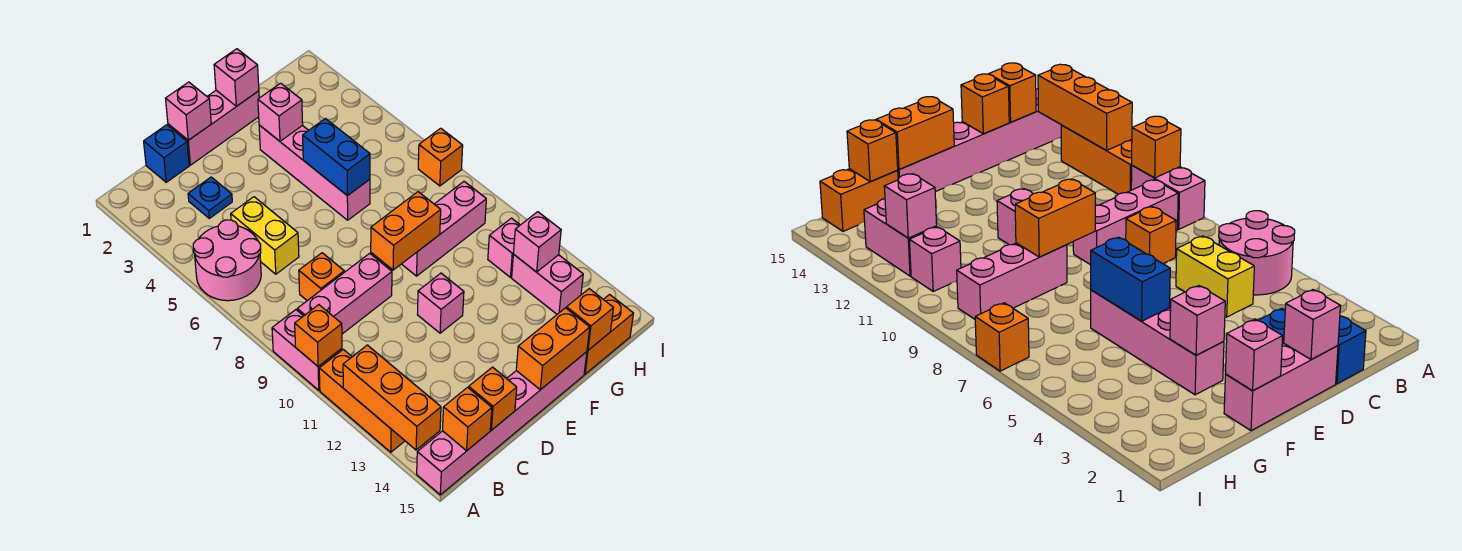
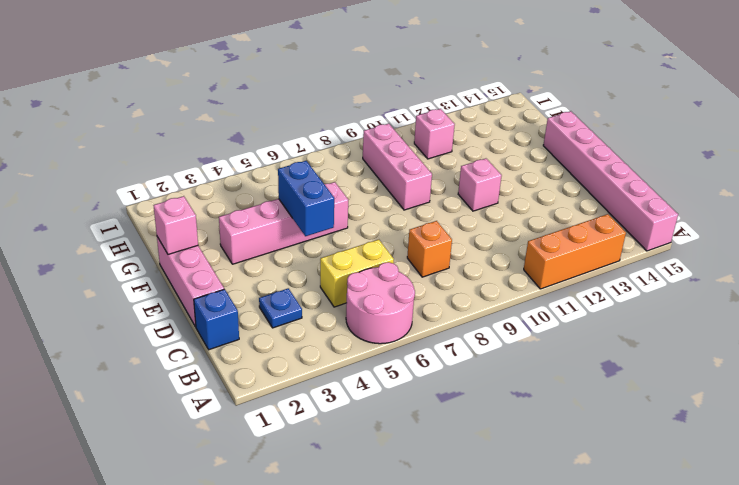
blue 1x2 brick [278,161,334,236] -> blue 1x2 brick turned to [303,119,370,196]
none -> pink 1x2 brick [272,310,342,390]
none -> pink 1x3 brick [297,253,392,334]
none -> orange 1x2 brick [584,295,633,374]

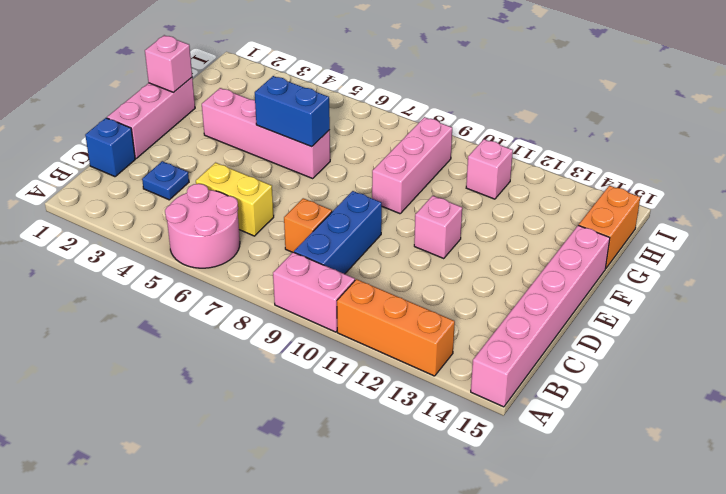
blue 1x3 brick [294,191,382,274] -> pink 1x3 brick [297,253,392,334]
none -> pink 1x2 brick [512,255,583,314]
none -> orange 1x1 brick [418,128,463,186]
none -> orange 1x1 brick [295,305,342,367]

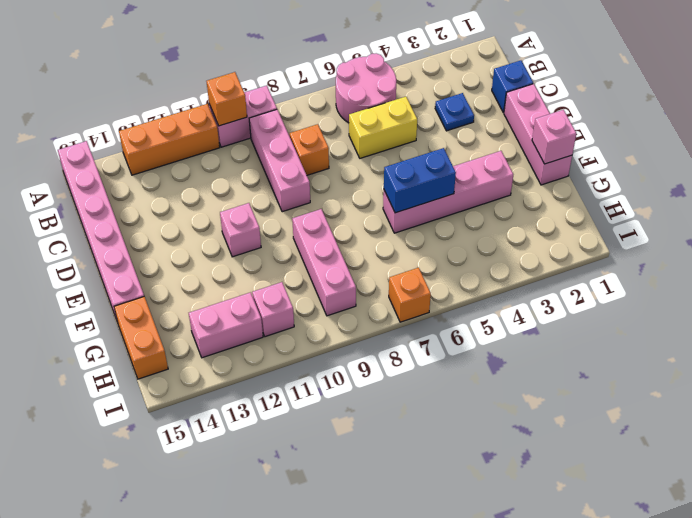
none -> orange 1x3 brick [343,345,441,450]
none -> orange 1x1 brick [443,388,492,451]
none -> orange 1x1 brick [469,367,517,430]

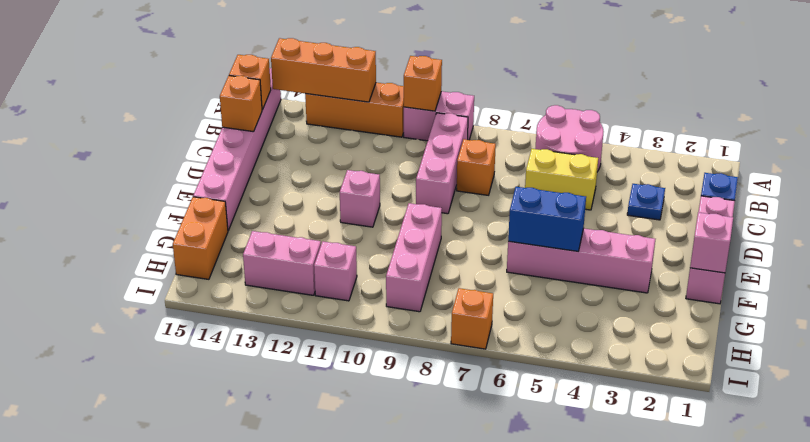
none -> pink 1x1 brick [166,82,211,140]
none -> orange 1x2 brick [371,192,441,270]
none -> orange 1x2 brick [516,308,590,390]

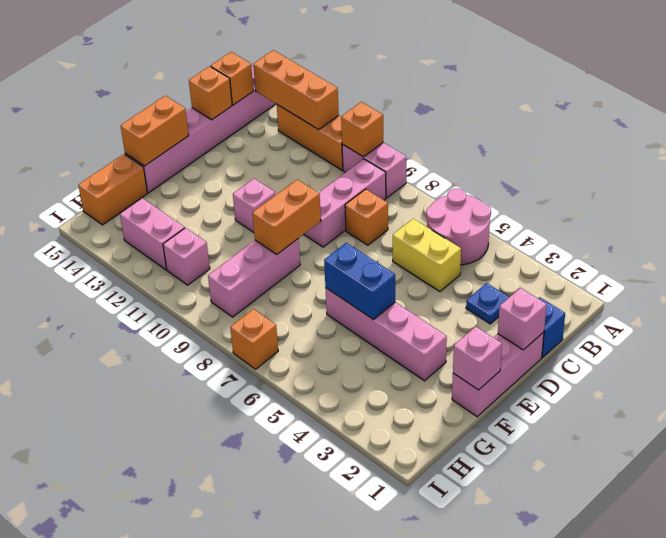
none -> pink 1x1 brick [258,83,303,141]
none -> orange 1x1 brick [566,289,613,350]
none -> pink 1x1 brick [513,212,561,272]

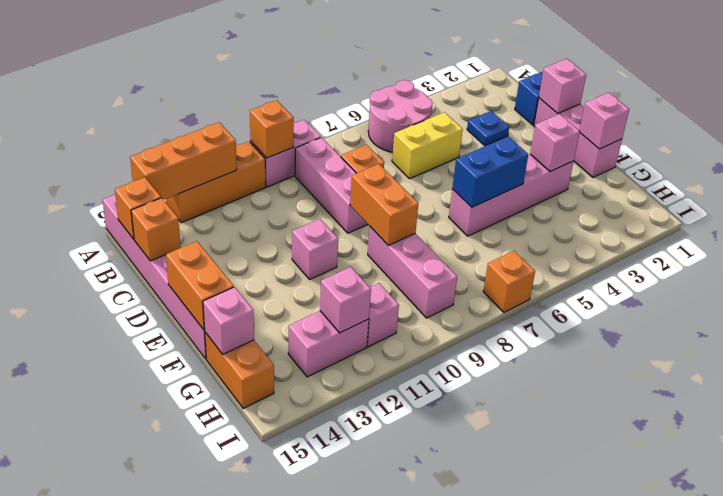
pink 1x1 brick [203,287,254,354] -> orange 1x1 brick [566,289,613,350]

